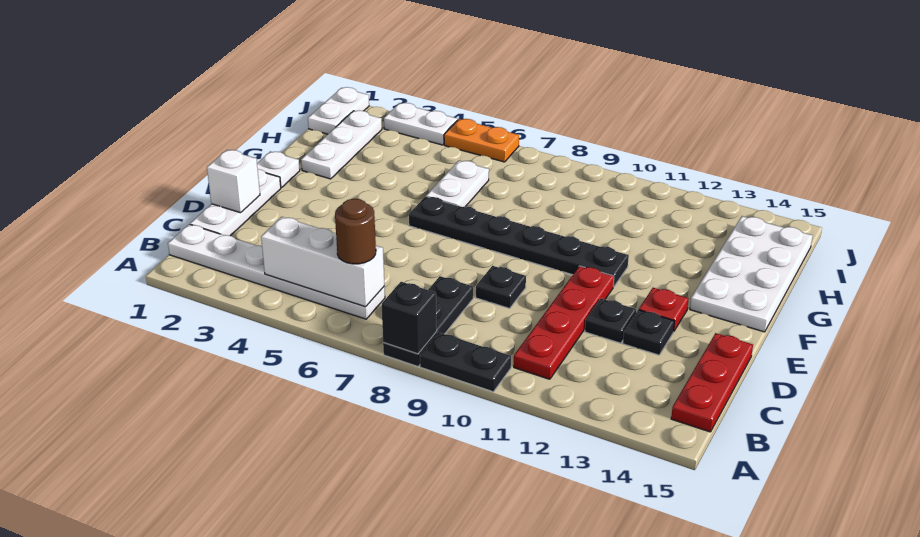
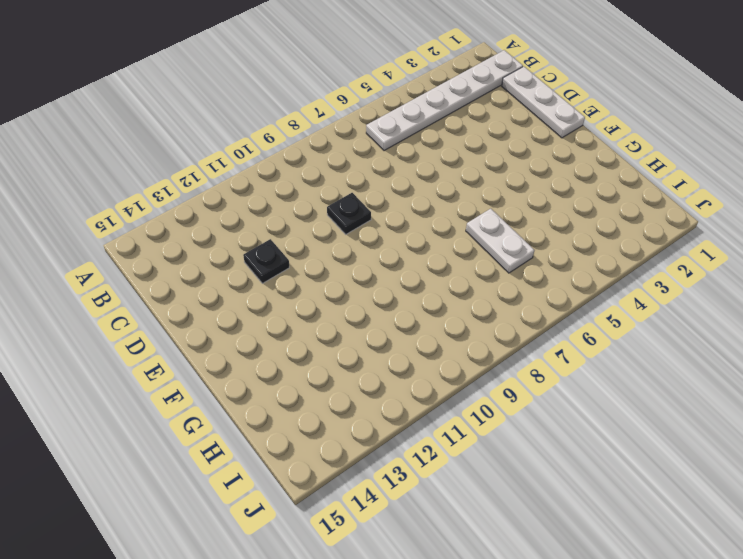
none -> black 1x3 plate [383,276,473,366]
none -> black 1x2 plate [420,332,511,392]
none -> red 1x4 plate [514,266,614,379]

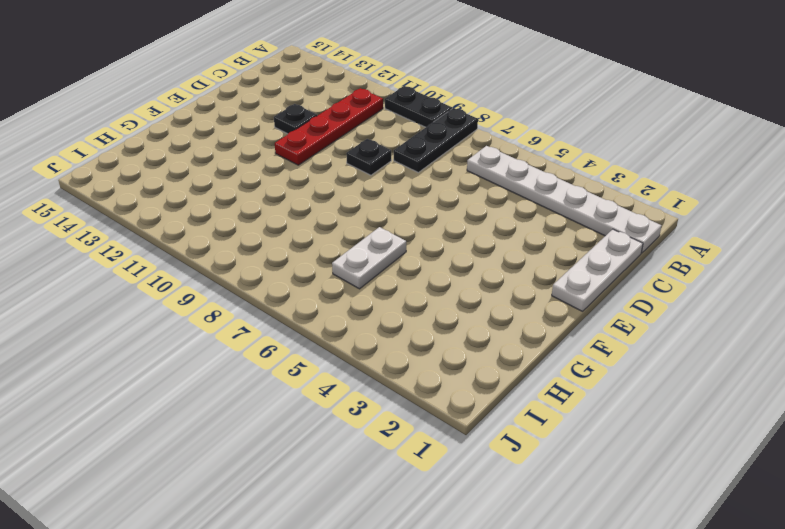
none -> red 1x3 plate [671,333,753,432]
none -> black 1x1 plate [623,310,674,355]
none -> red 1x1 plate [639,288,689,332]

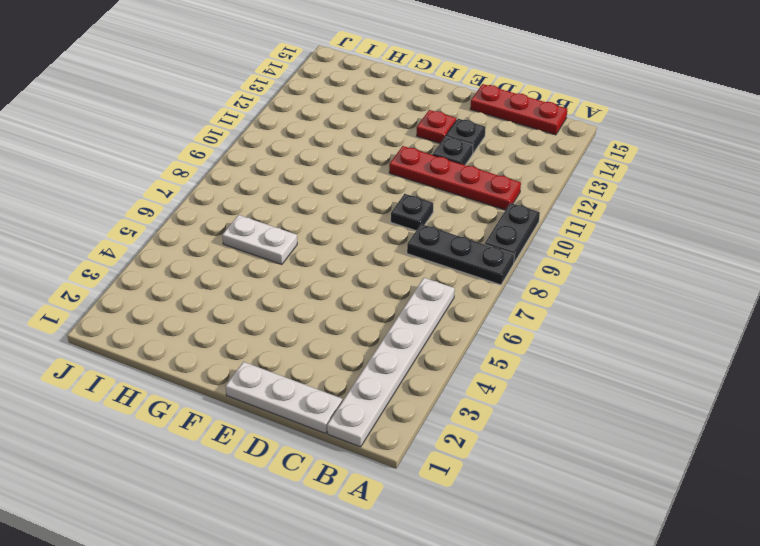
none -> white 1x1 plate [257,151,300,188]
none -> black 1x6 plate [409,196,629,287]
none -> white 2x4 plate [690,216,813,332]

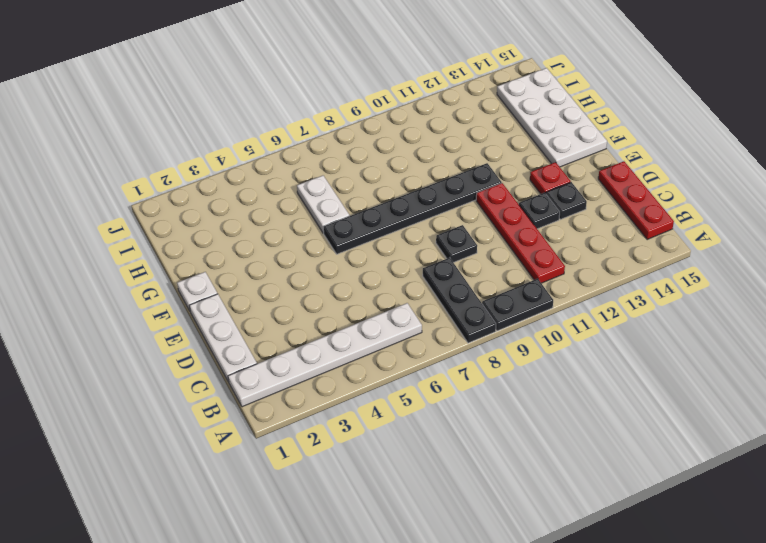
none -> white 1x3 plate [301,111,382,179]
none -> white 1x2 plate [308,87,369,134]
none -> white 1x2 plate [384,103,458,145]

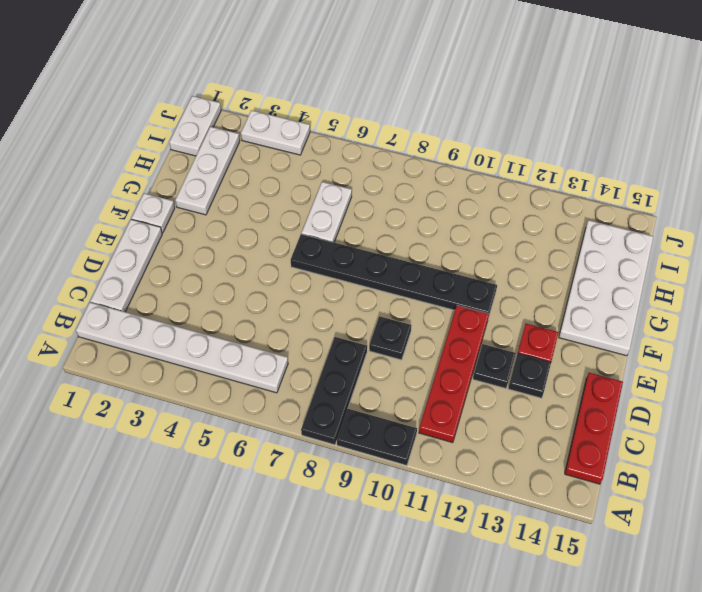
none -> orange 1x2 plate [444,119,519,162]
none -> black 1x1 brick [382,282,437,354]
none -> white 1x3 brick [261,217,384,307]

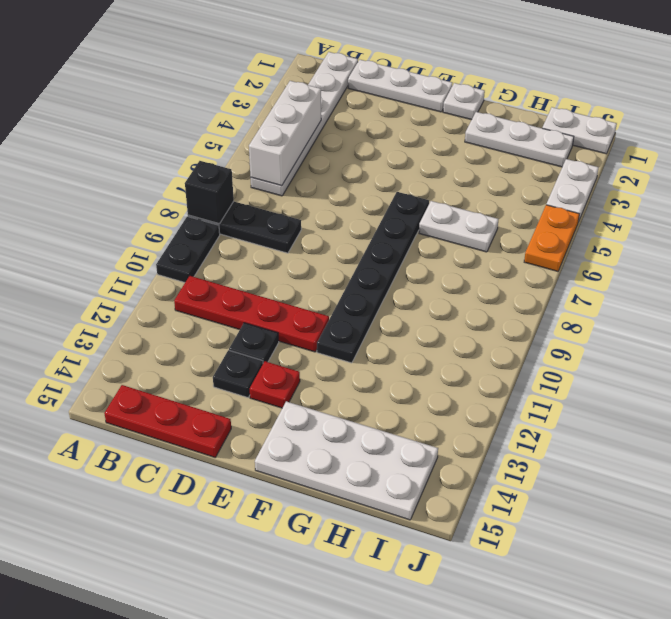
none -> black 1x1 plate [476,266,526,308]
none -> white 1x1 brick [207,150,260,213]
none -> brown 1x1 round brick [335,199,376,264]

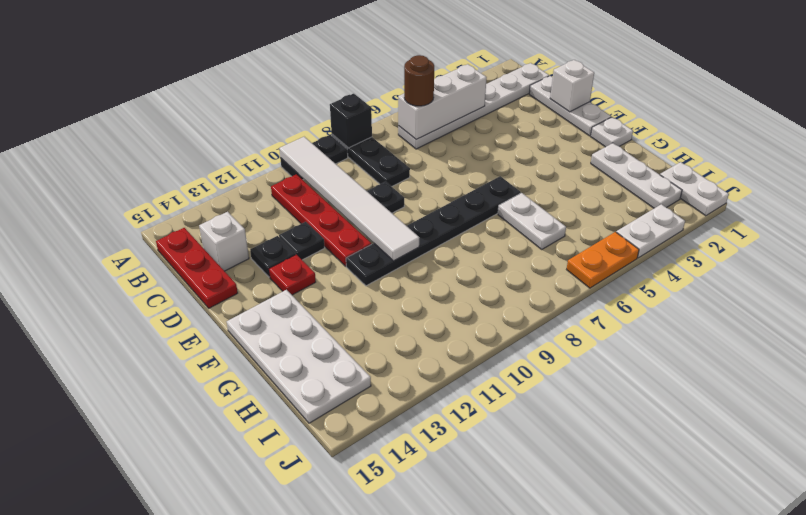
white 1x6 tile [279,137,420,261] -> none
white 1x1 brick [199,212,249,271] -> none

